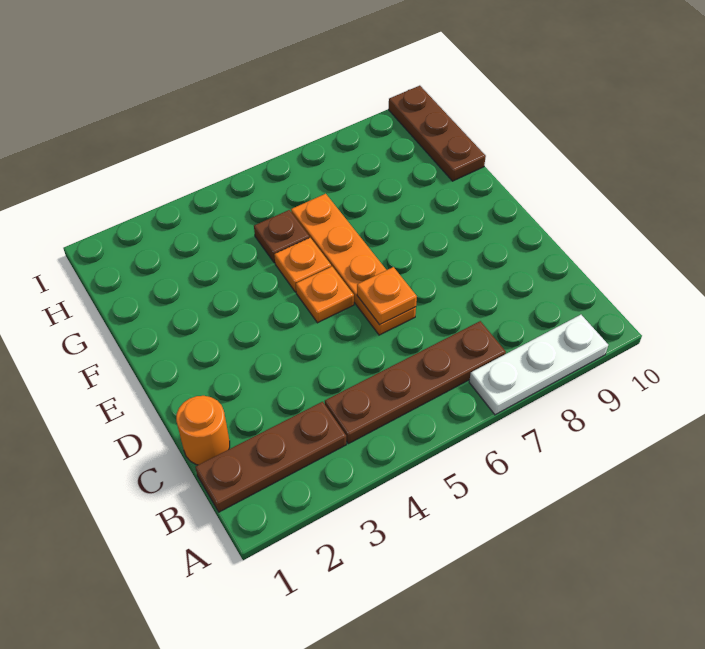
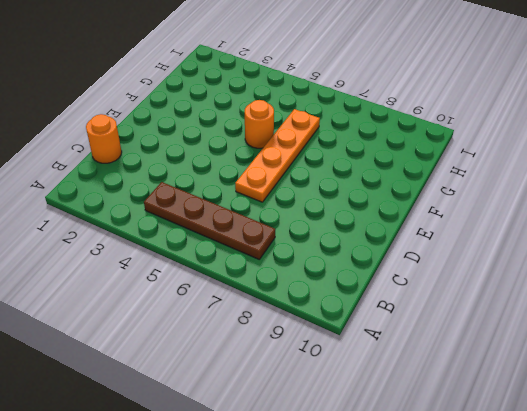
orange 1x1 round brick [245,100,274,148] -> orange 1x1 plate [274,238,331,292]
none -> white 1x3 plate [469,315,608,415]
none -> brown 1x3 plate [195,402,346,512]

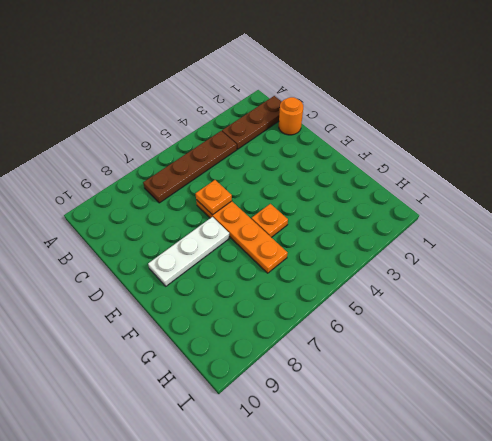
white 1x3 plate [148,217,230,286] -> white 1x3 plate moved to [469,315,608,415]
none -> orange 1x1 plate [296,266,354,323]
none -> brown 1x1 plate [254,210,309,263]

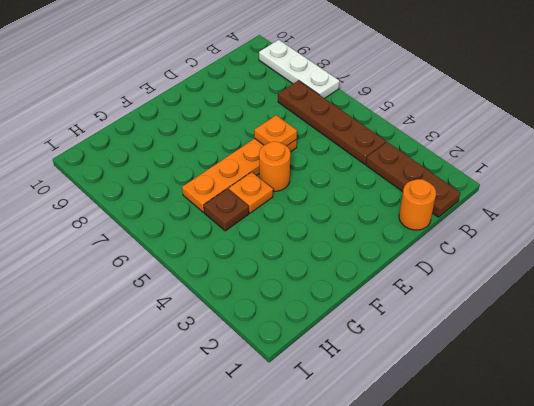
orange 1x1 round brick [259,142,290,191] -> orange 1x1 plate [296,266,354,323]
none -> brown 1x3 plate [389,86,486,181]

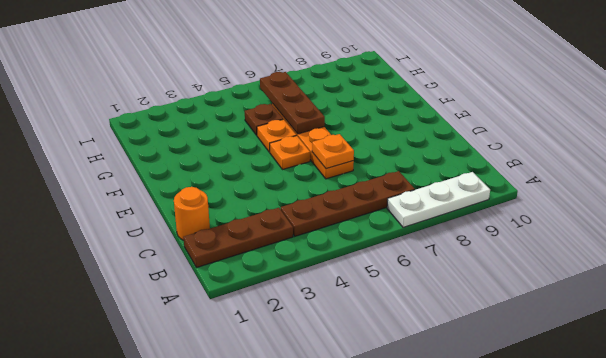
brown 1x3 plate [260,72,325,134] -> brown 1x3 plate moved to [389,86,486,181]

